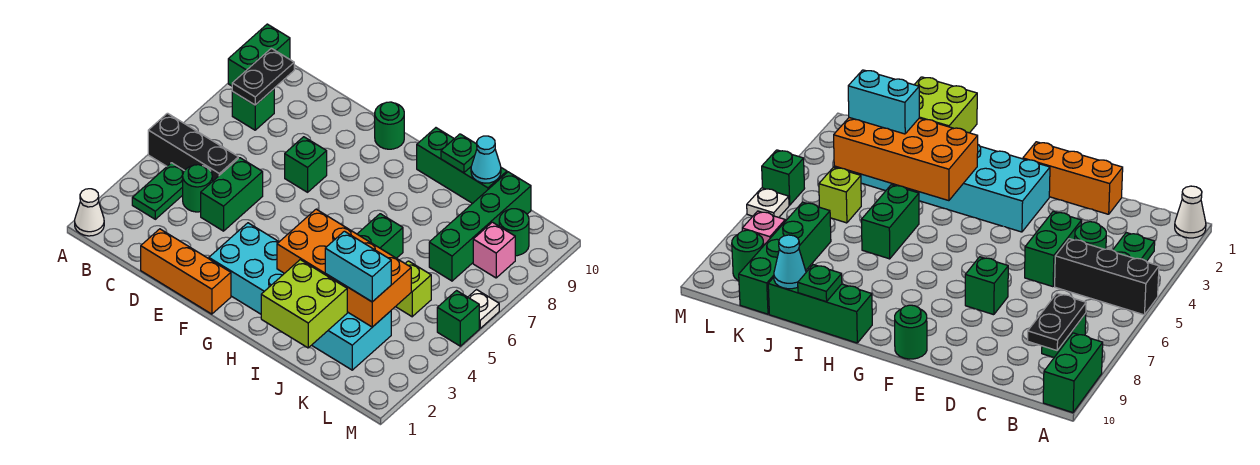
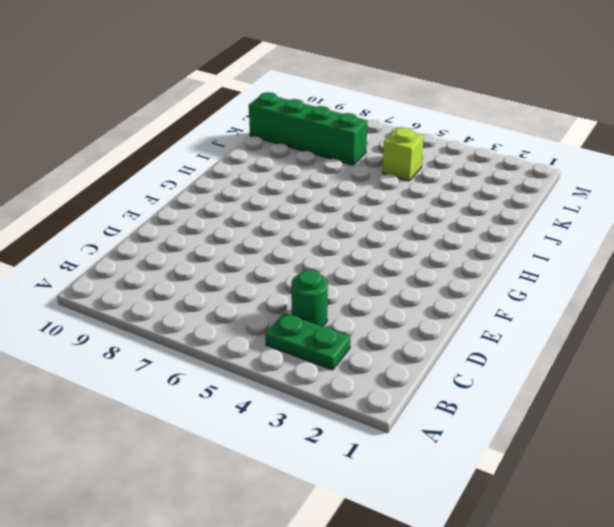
none -> white 1x1 cone [75,189,104,236]
none -> black 1x3 brick [148,113,238,182]
none -> green 1x2 brick [228,24,290,86]

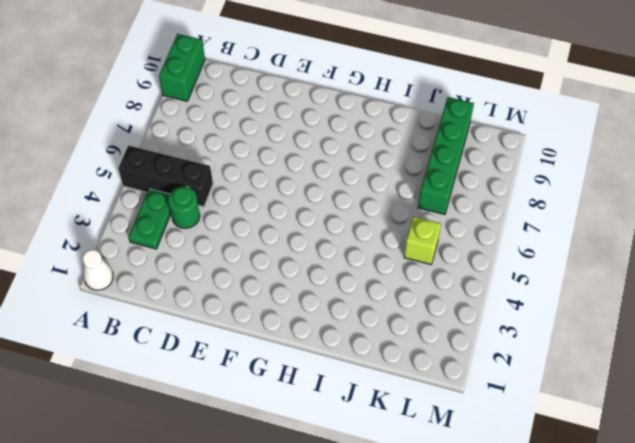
none -> green 1x1 brick [232,89,274,130]
none -> orange 1x3 brick [141,229,231,314]
none -> green 1x2 brick [201,158,263,231]

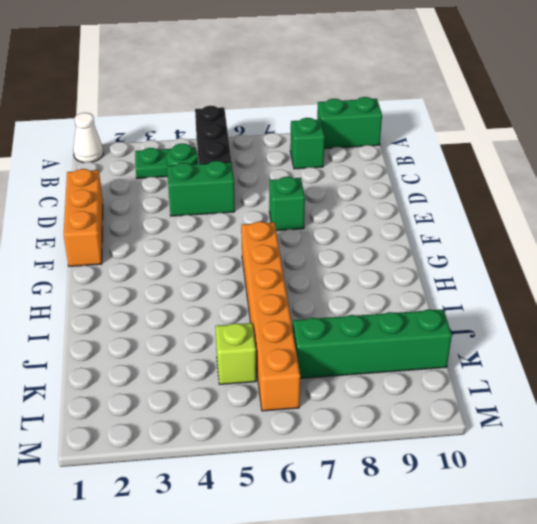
orange 1x6 brick [241,221,300,411] -> green 1x2 brick [358,214,403,258]
none -> cyan 2x6 brick [209,223,391,370]
none -> green 1x1 round brick [375,102,404,149]
none -> green 1x3 brick [417,128,507,204]

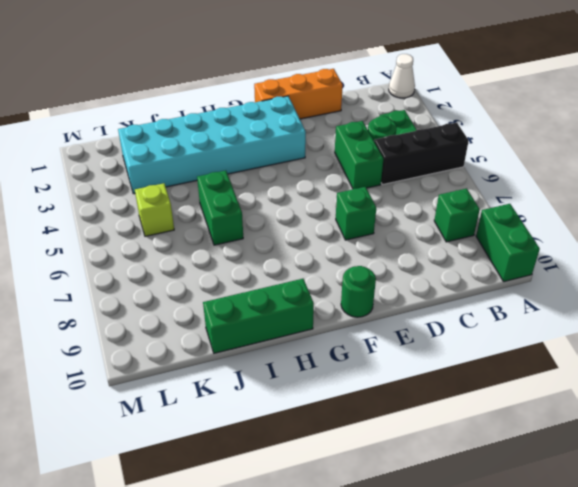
none -> green 1x4 brick [429,172,531,281]
none -> pink 1x1 brick [473,222,515,278]
none -> green 1x1 round brick [499,209,529,256]

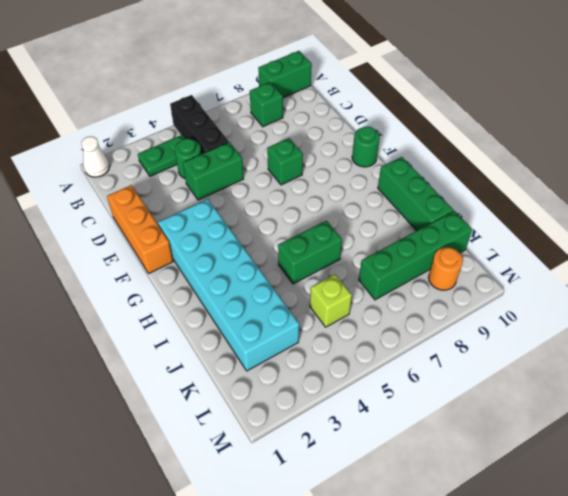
orange 1x1 round brick [428,247,463,290] -> green 1x1 round brick [499,209,529,256]
none -> pink 1x1 brick [473,222,515,278]
none -> green 1x1 brick [437,291,479,346]
none -> white 1x1 plate [468,290,499,328]

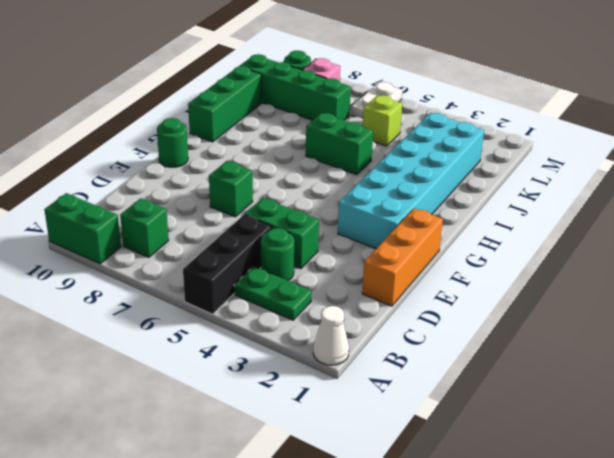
white 1x2 plate [351,82,403,119] -> white 1x1 plate [468,290,499,328]
none -> green 1x1 brick [437,291,479,346]
none -> black 1x2 plate [232,48,294,105]
none -> orange 2x4 brick [277,209,411,327]

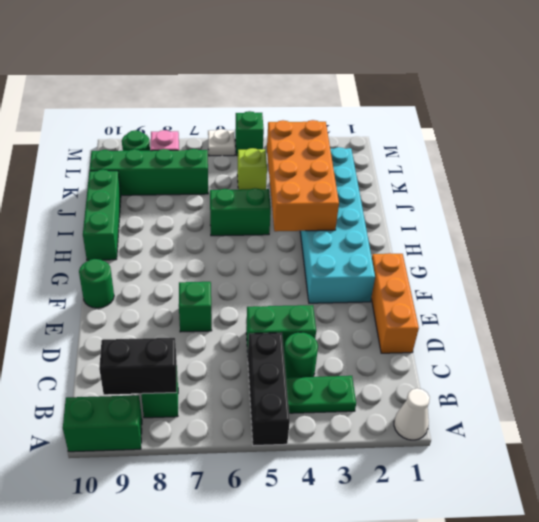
black 1x2 brick [99,338,177,395] -> black 1x2 plate [232,48,294,105]
none -> lime 2x2 brick [261,260,347,348]
none -> green 1x1 plate [441,134,477,173]
none -> cyan 1x1 cone [471,136,501,183]

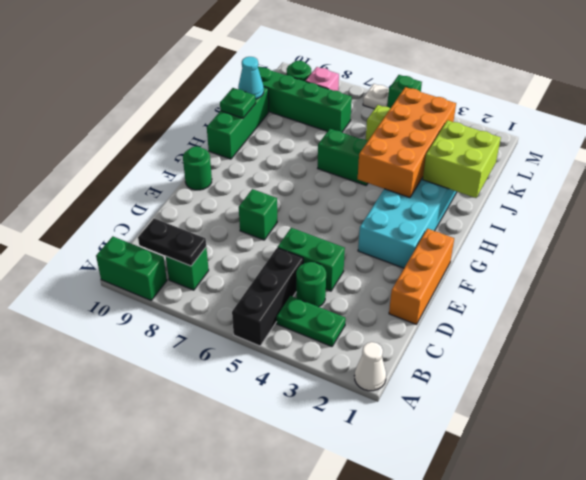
none -> cyan 1x2 brick [325,231,391,302]

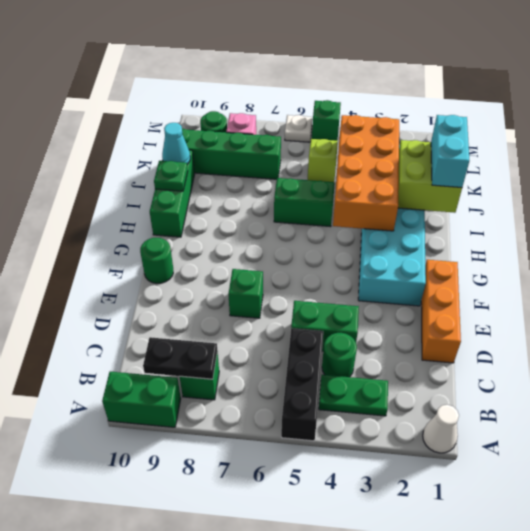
cyan 1x2 brick [431,115,469,188] -> cyan 1x2 brick moved to [325,231,391,302]

